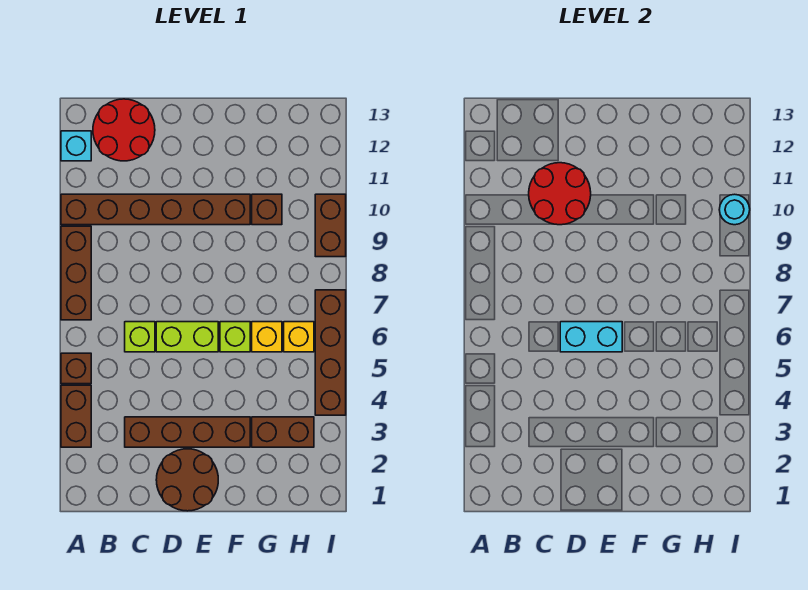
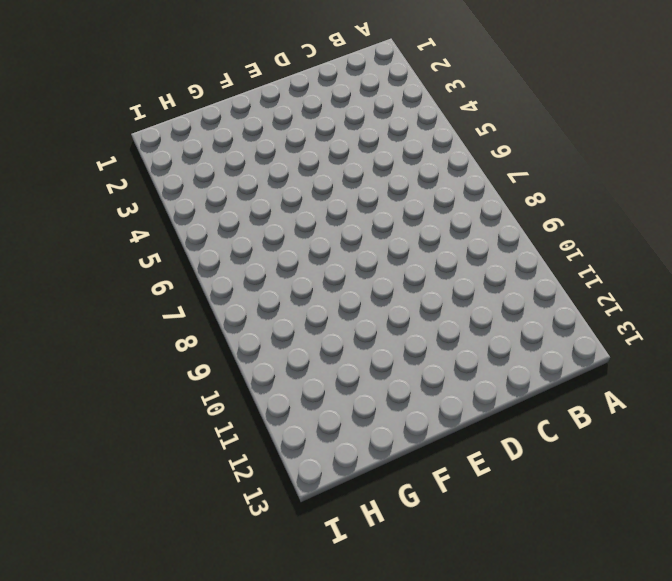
none -> brown 1x2 brick [61,385,91,447]
none -> brown 1x1 brick [61,353,91,384]
none -> brown 1x3 brick [61,226,91,320]

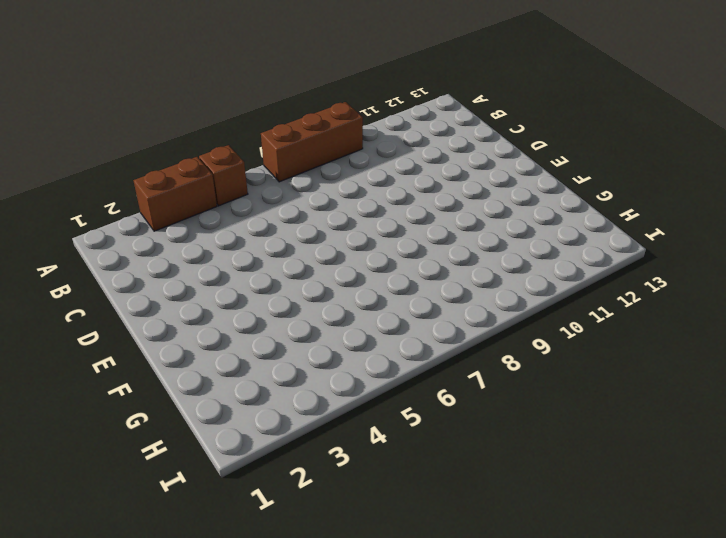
none -> brown 1x6 brick [61,194,250,225]
none -> cyan 1x1 brick [61,131,91,161]
none -> red 2x2 round brick [93,99,155,161]

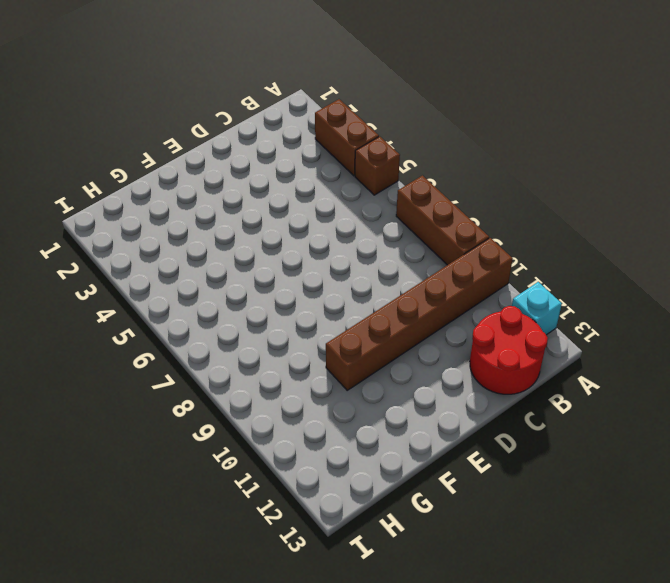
none -> brown 1x4 brick [125,417,250,447]
none -> lime 1x1 brick [125,322,155,352]
none -> brown 2x2 round brick [156,449,218,511]

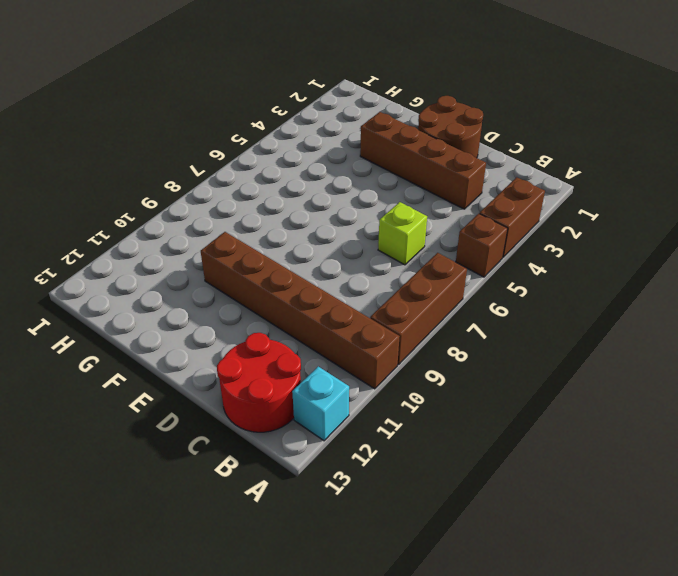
none -> lime 1x2 brick [156,322,218,352]
none -> lime 1x1 brick [220,322,250,352]
none -> brown 1x2 brick [252,417,314,447]

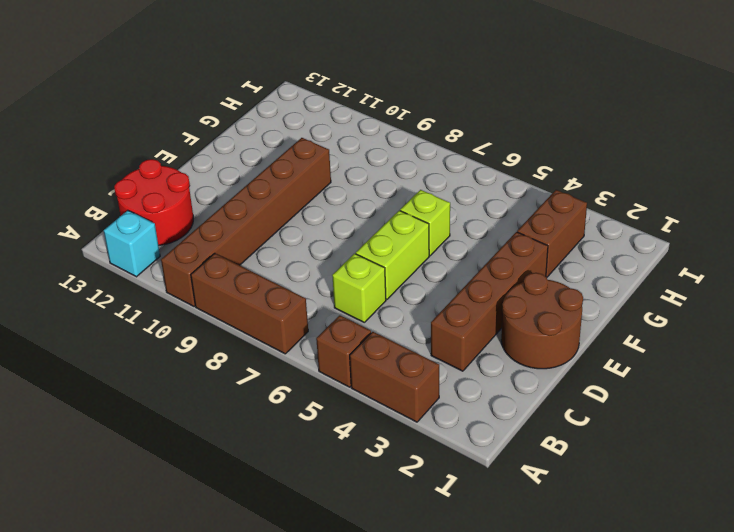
none -> yellow 1x1 brick [252,322,282,352]
none -> brown 1x1 brick [252,194,282,225]
none -> yellow 1x1 brick [284,322,314,352]

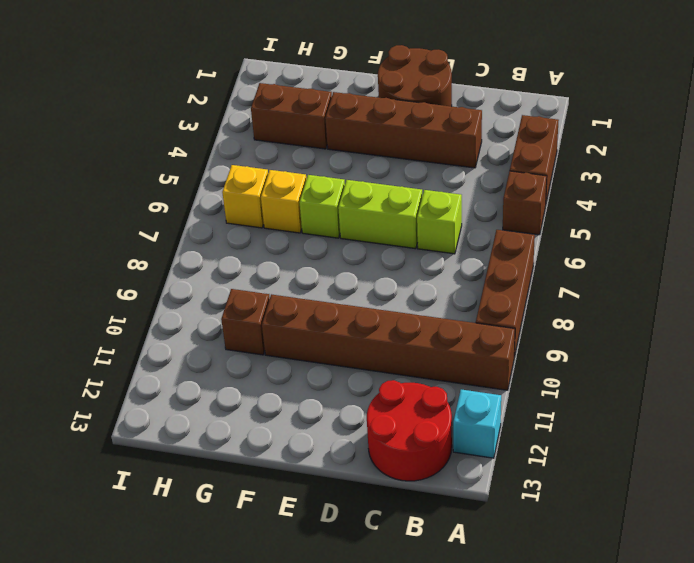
none -> brown 1x4 brick [315,290,346,415]
none -> brown 1x2 brick [315,194,346,257]
none -> red 2x2 round brick [529,163,591,225]

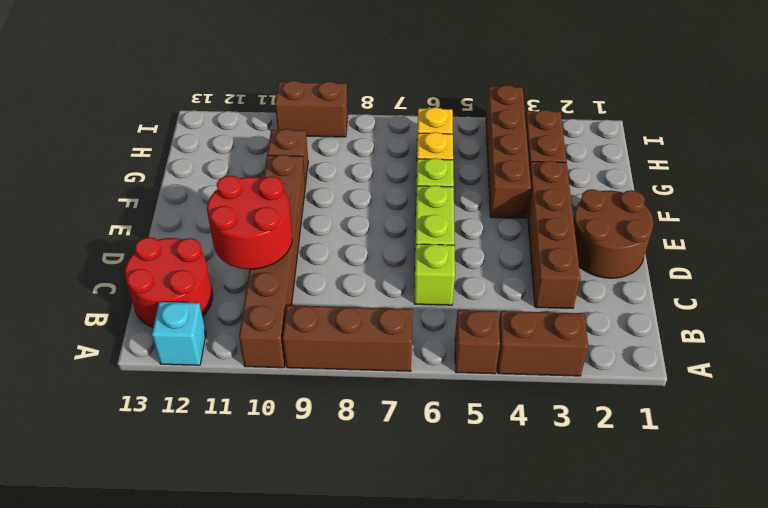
brown 1x4 brick [486,85,531,218] -> brown 1x4 brick turned to [315,290,346,415]
none -> cyan 1x2 brick [560,322,622,352]
none -> cyan 1x1 round brick [719,194,750,225]

